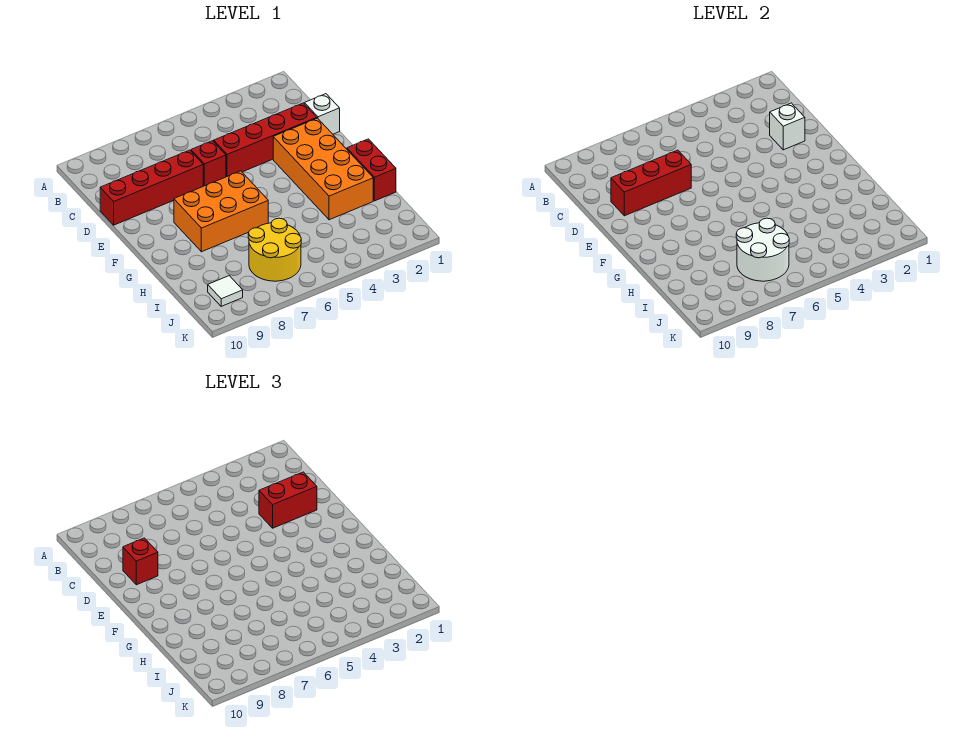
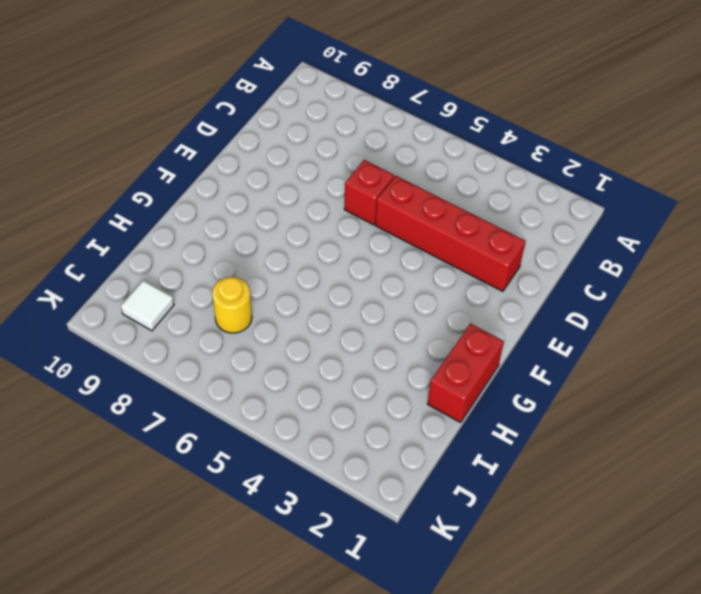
yellow 1x1 round brick [212,277,252,333] -> yellow 2x2 round brick [248,218,301,281]
none -> white 1x1 brick [304,94,340,134]
none -> red 1x4 brick [100,150,203,225]
none -> orange 2x4 brick [273,118,373,220]

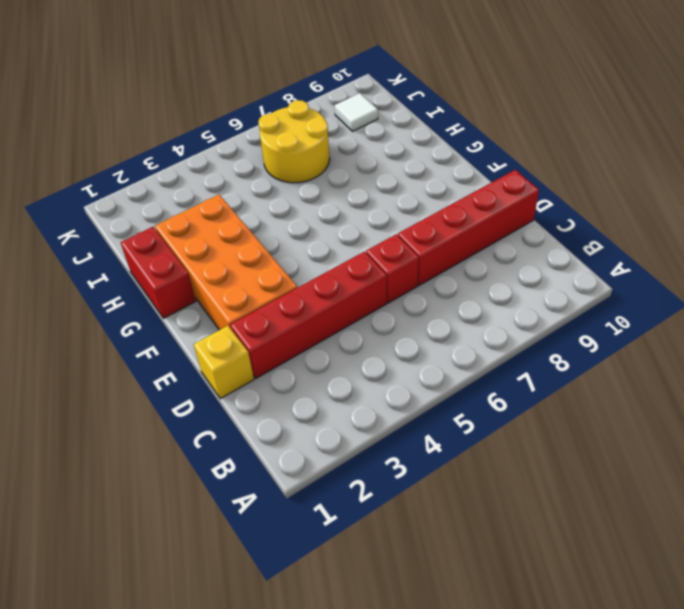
yellow 1x1 brick [194,326,254,399] -> white 1x1 brick [304,94,340,134]
none -> orange 2x3 brick [174,171,268,252]
none -> white 1x1 brick [770,103,805,150]
none -> red 1x3 brick [611,150,691,216]

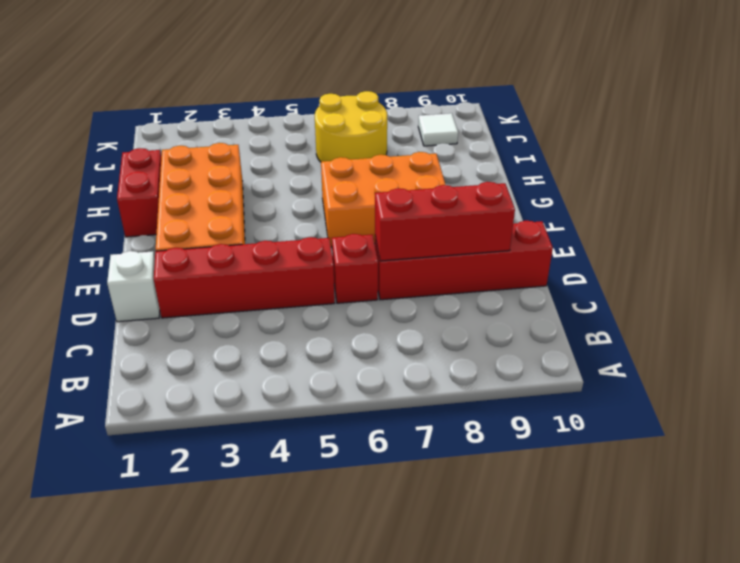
none -> white 1x1 brick [770,103,805,150]
none -> white 2x2 round brick [736,218,789,281]
none -> red 1x2 brick [259,472,317,528]

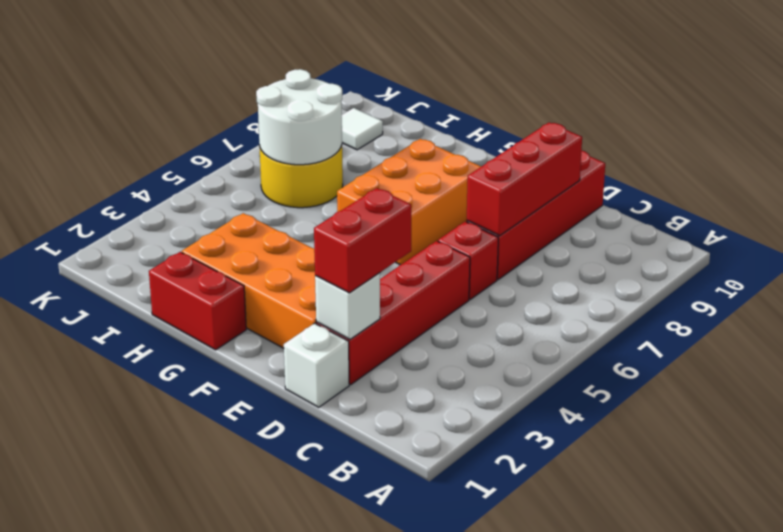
none -> red 1x1 brick [123,538,158,585]

